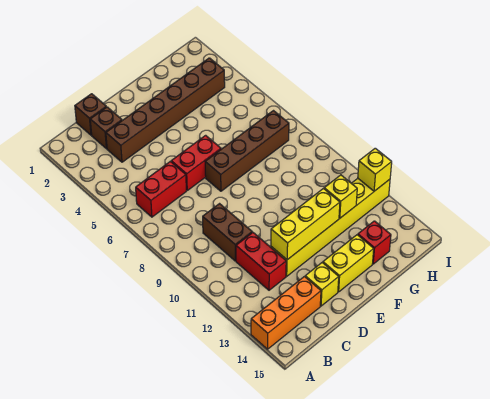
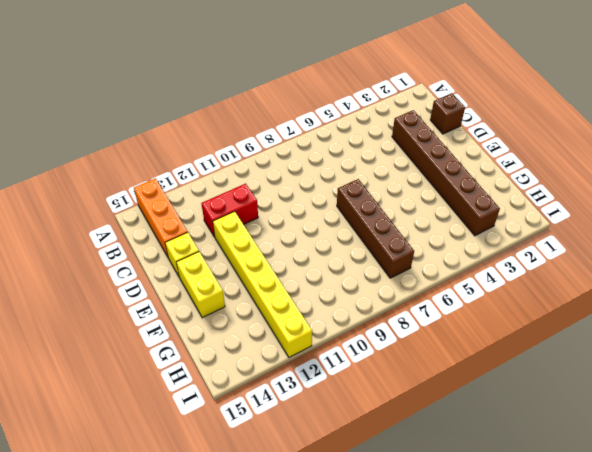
none -> red 1x2 brick [136,161,186,217]
none -> brown 1x1 brick [90,107,122,149]
none -> brown 1x2 brick [203,204,252,261]

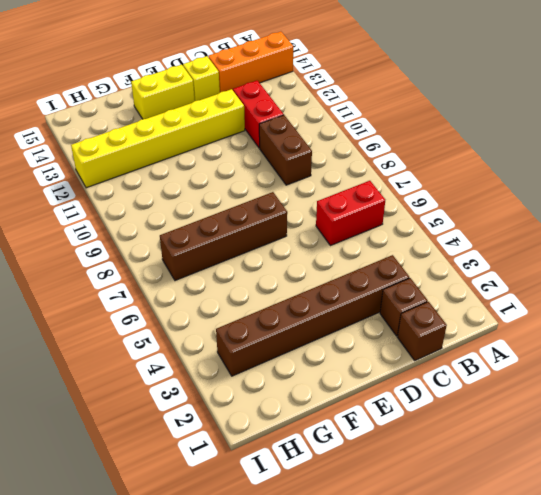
none -> red 1x2 brick [171,135,221,190]
none -> red 1x1 brick [358,221,391,264]
none -> yellow 1x3 brick [271,189,340,260]

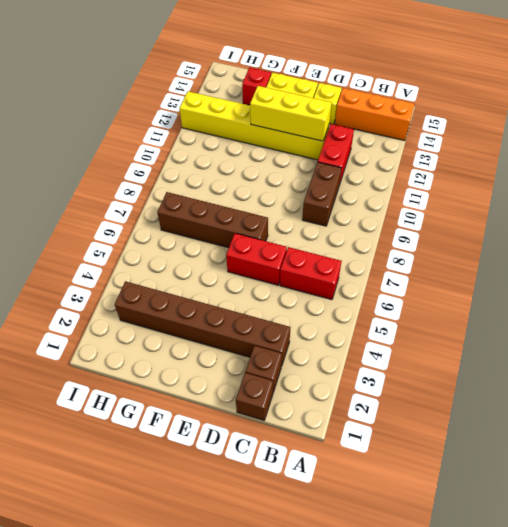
none -> yellow 1x1 brick [324,175,357,218]
none -> yellow 1x1 brick [358,148,392,191]

